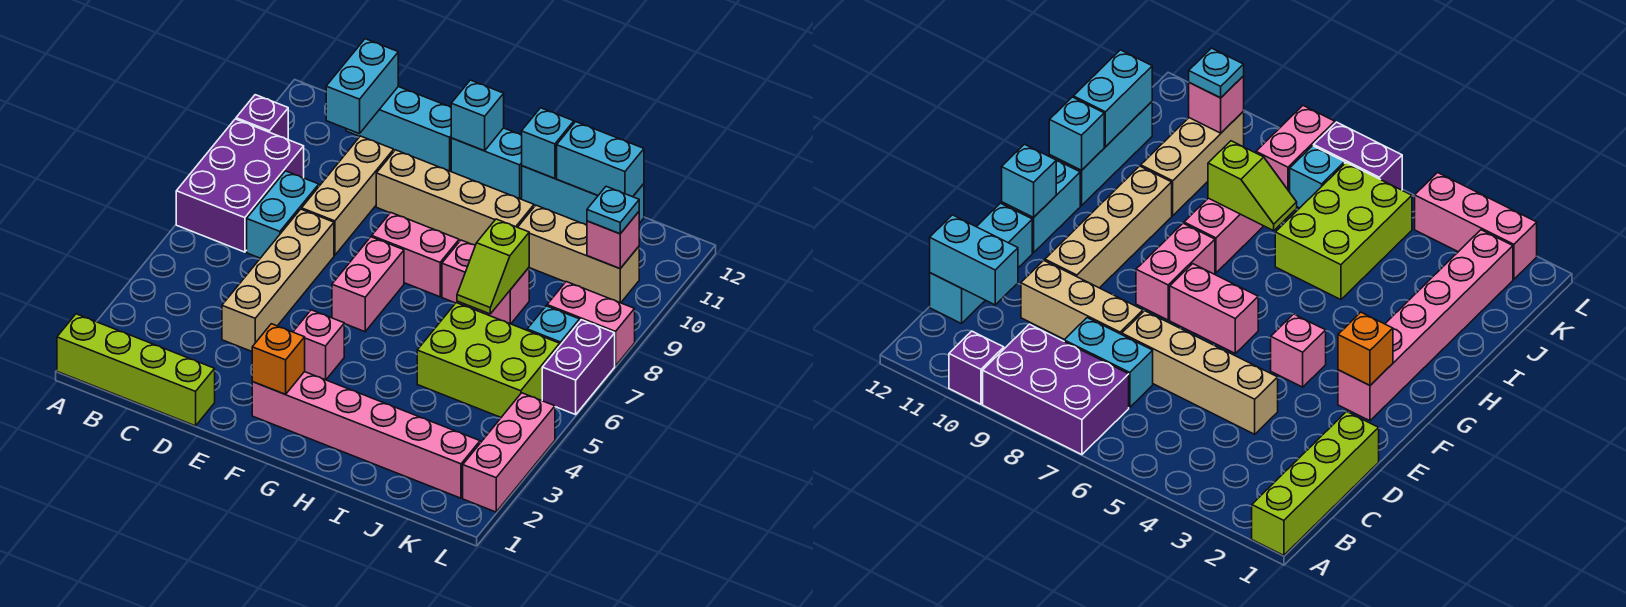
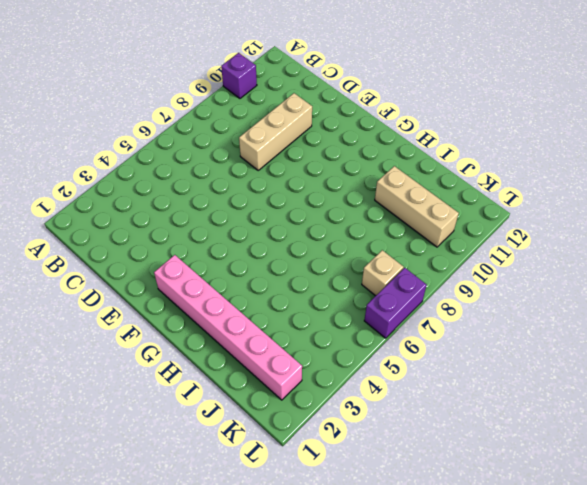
tan 1x1 brick [362,250,404,296] -> cyan 1x1 brick [527,306,580,345]
none -> lime 1x4 brick [57,314,215,426]
none -> purple 2x3 brick [176,119,304,252]
none -> cyan 1x2 brick [247,171,319,258]

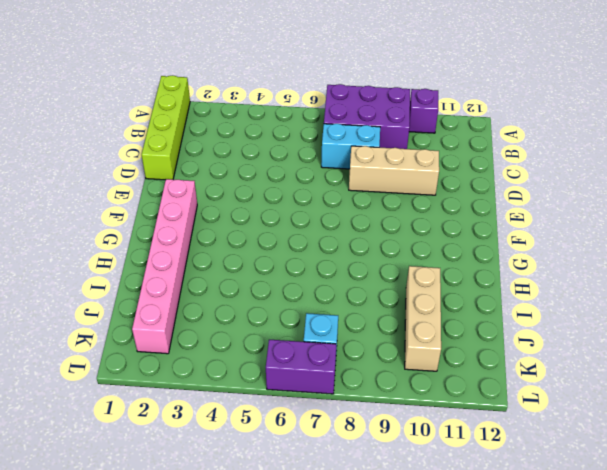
none -> cyan 1x3 brick [346,87,451,171]
none -> tan 1x4 brick [222,209,334,351]
none -> tan 1x4 brick [376,150,534,245]

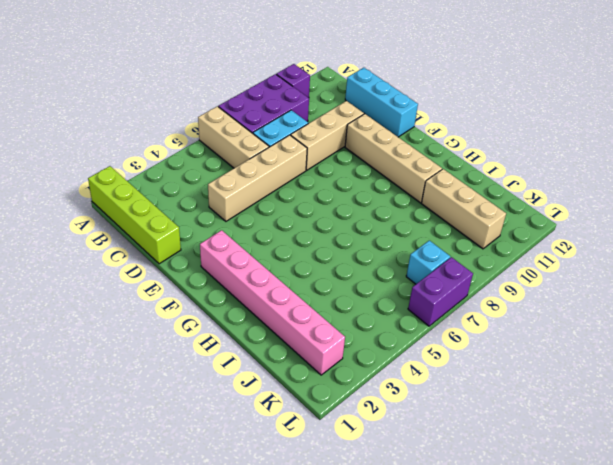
tan 1x3 brick [198,106,269,168] -> none
none -> pink 1x1 brick [293,310,344,380]
none -> pink 1x2 brick [332,237,404,332]
none -> pink 1x2 brick [372,213,459,297]

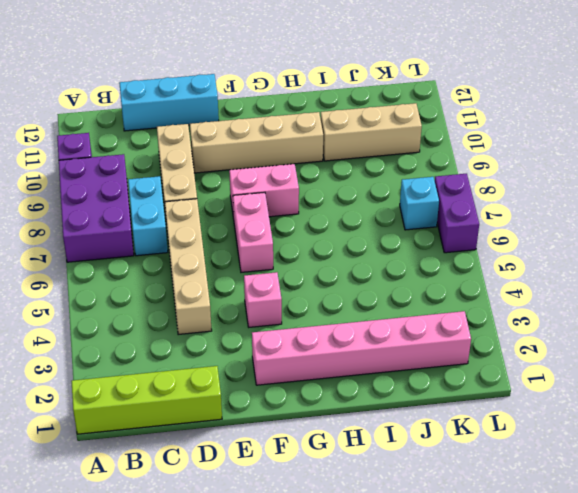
none -> cyan 1x2 brick [451,128,522,199]
none -> pink 1x2 brick [442,240,529,324]
none -> cyan 1x3 brick [522,166,644,225]

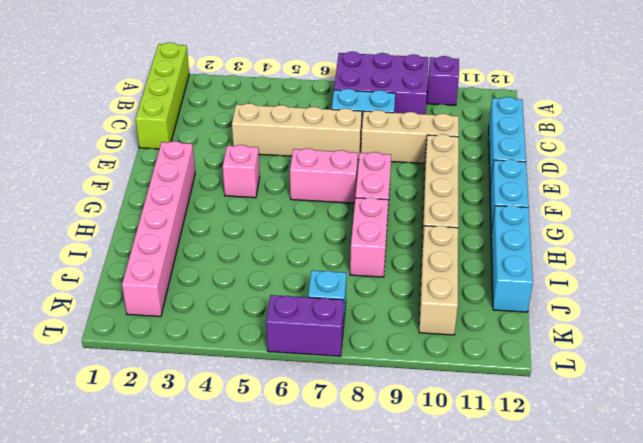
none -> lime 2x3 brick [417,303,560,417]
none -> pink 1x2 brick [547,282,635,366]
none -> pink 1x3 brick [463,393,555,512]

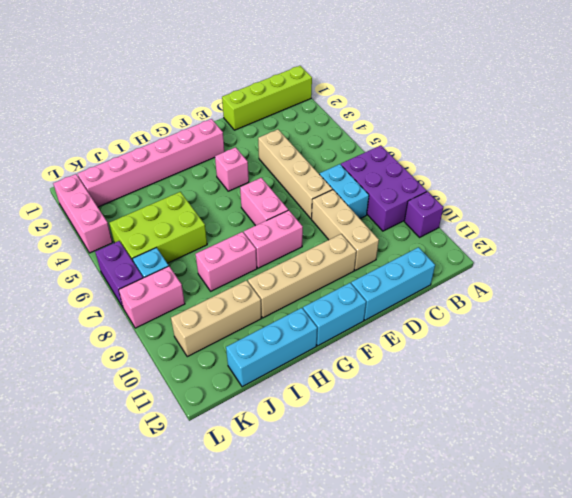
none -> cyan 1x2 brick [326,39,398,134]
none -> orange 1x1 brick [252,324,305,394]
none -> cyan 1x1 brick [451,80,504,151]

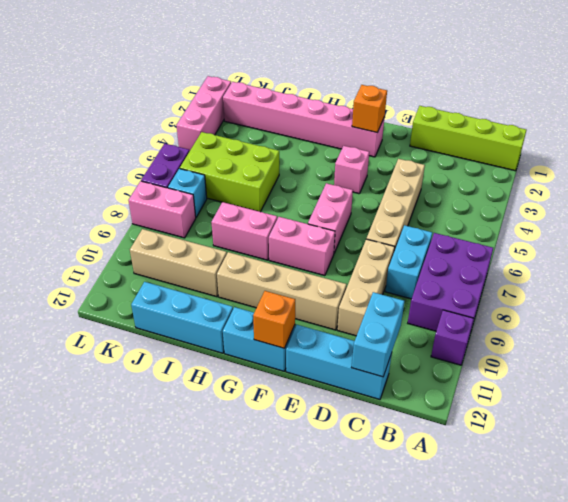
orange 1x1 brick [253,291,295,348] -> cyan 1x1 brick [451,80,504,151]
none -> cyan 1x1 brick [522,108,574,179]
none -> lime 1x2 slope [457,219,529,314]
none -> cyan 1x2 brick [557,122,644,197]

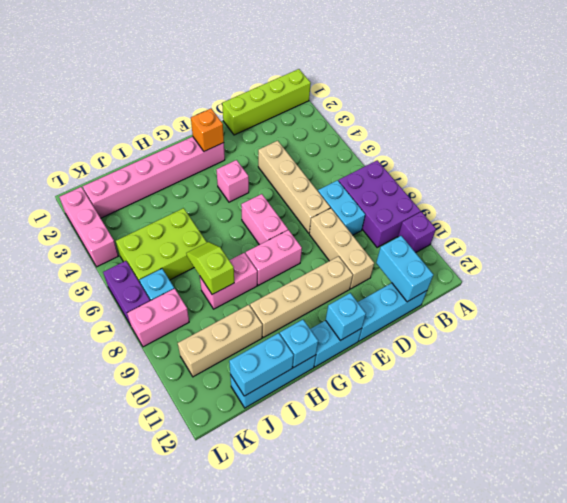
none -> pink 1x1 brick [587,212,639,269]
none -> cyan 1x1 plate [587,187,639,234]

